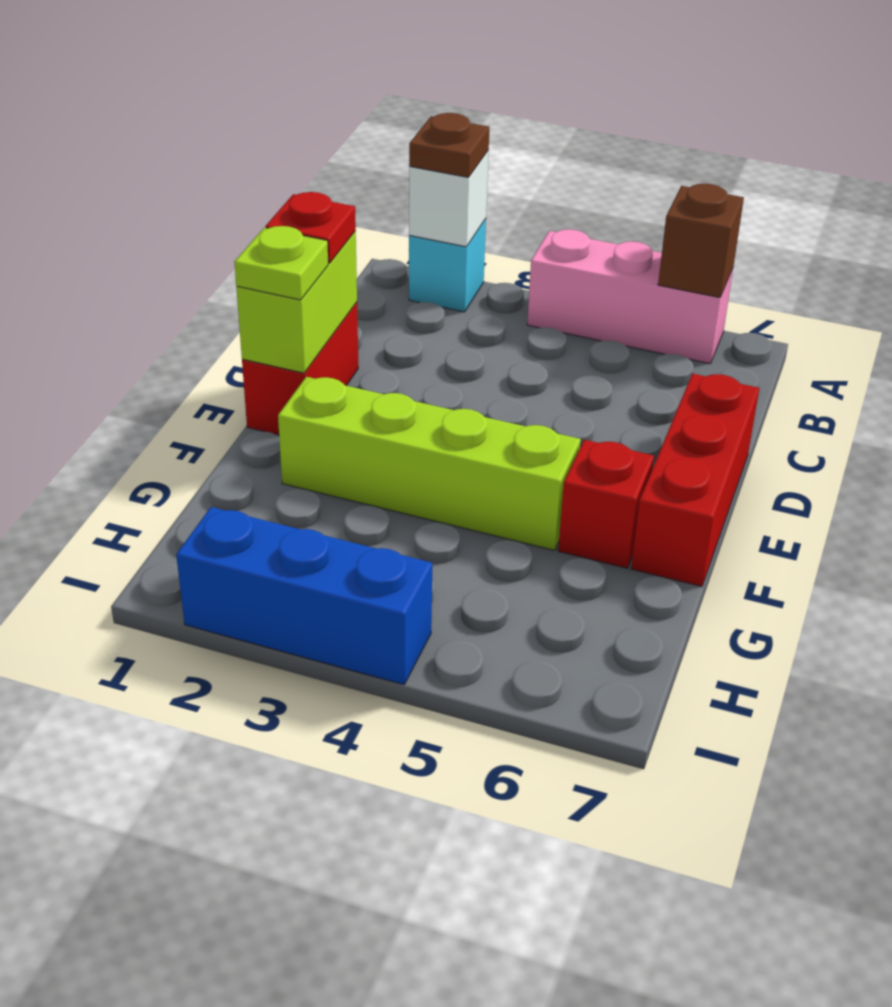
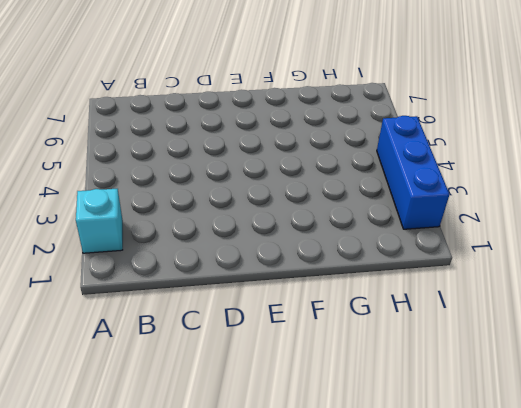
none -> pink 1x3 brick [527,229,733,364]
none -> red 1x2 brick [242,302,358,435]
none -> red 1x3 brick [631,374,759,587]

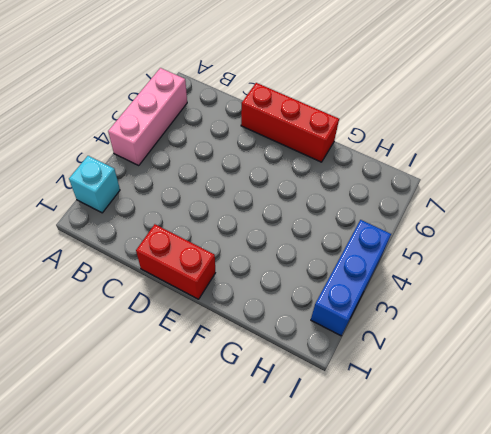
none -> lime 1x4 brick [278,377,581,550]
none -> red 1x1 brick [558,440,654,568]
none -> white 1x1 brick [409,151,489,247]

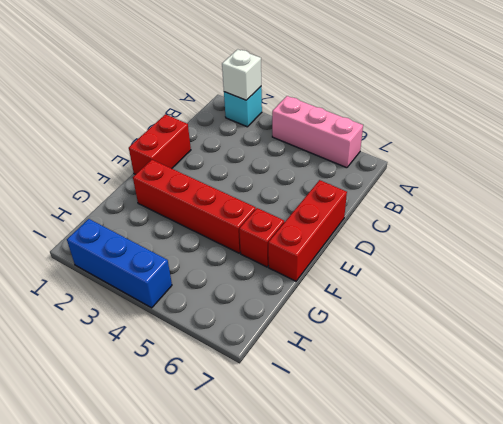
red 1x4 brick [133,160,256,253] -> lime 1x4 brick [278,377,581,550]
none -> brown 1x1 brick [658,184,744,297]
none -> lime 1x2 brick [236,231,357,373]
none -> brown 1x1 plate [409,113,489,178]

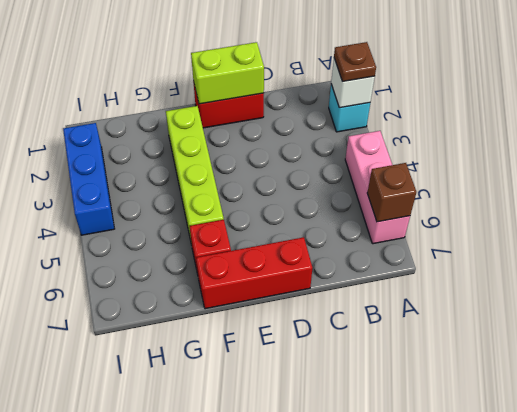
none -> red 1x1 plate [265,192,356,263]
none -> lime 1x1 plate [234,226,328,300]

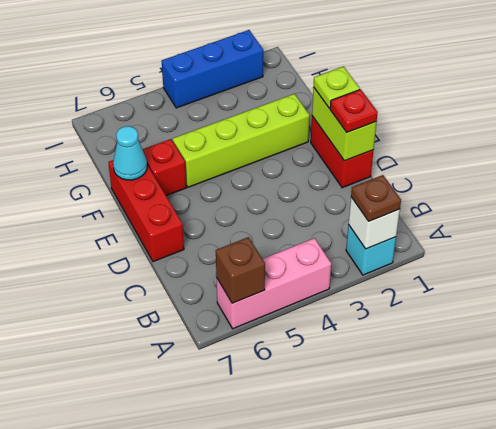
cyan 1x1 cone [113,126,147,180] -> none

